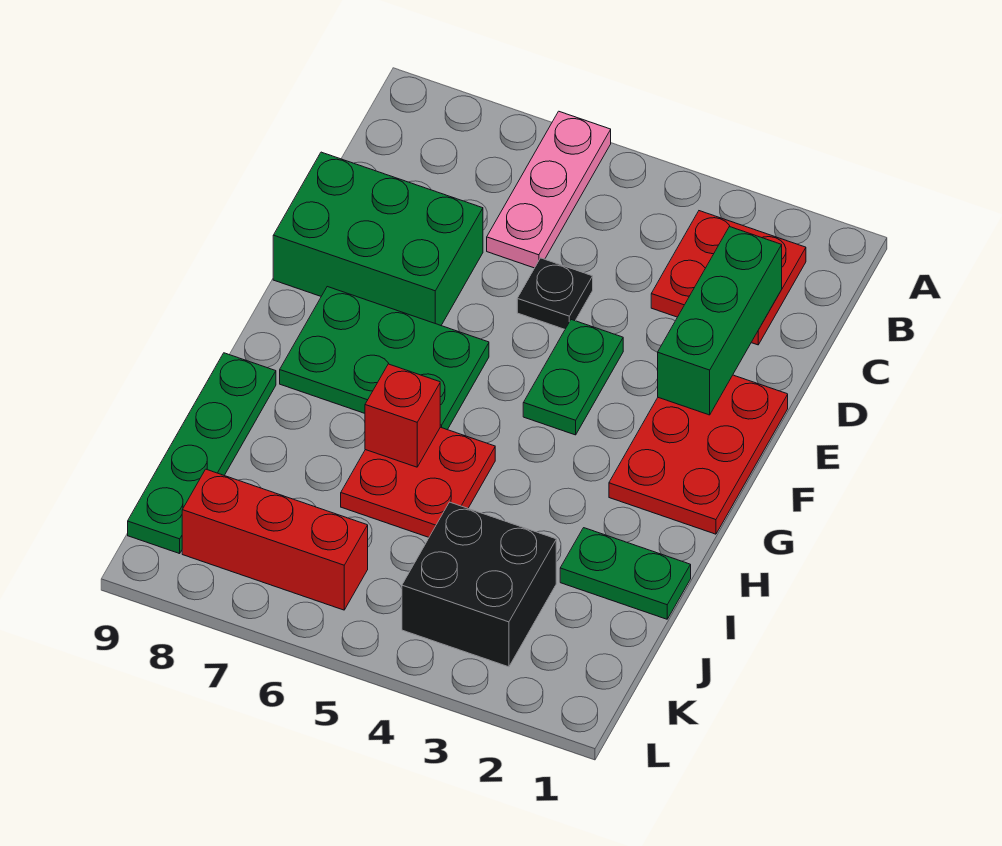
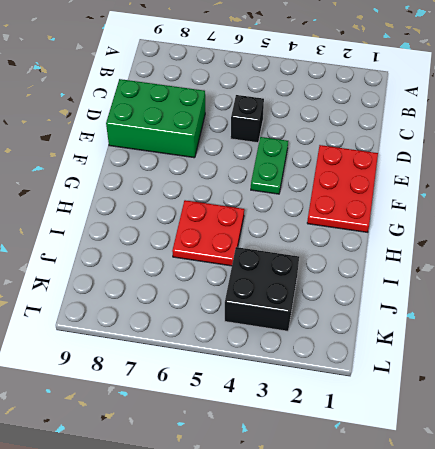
black 1x1 brick [231,95,264,143] -> black 1x1 plate [517,258,593,329]
none -> pink 1x3 plate [487,111,611,268]
none -> red 2x2 plate [651,211,806,345]
none -> green 2x3 plate [280,287,489,430]

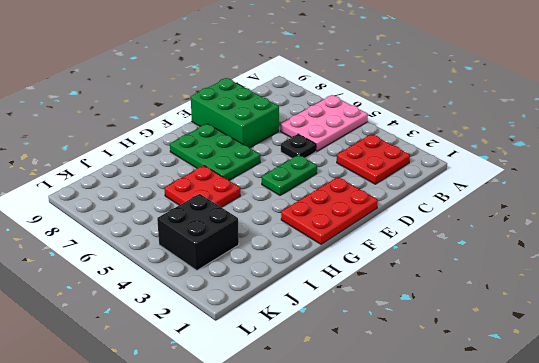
pink 2x3 plate [281,95,368,151] -> pink 1x3 plate [487,111,611,268]
none -> green 1x4 plate [128,353,276,554]
none -> green 1x2 plate [560,528,691,619]
none -> red 1x3 brick [182,469,368,610]

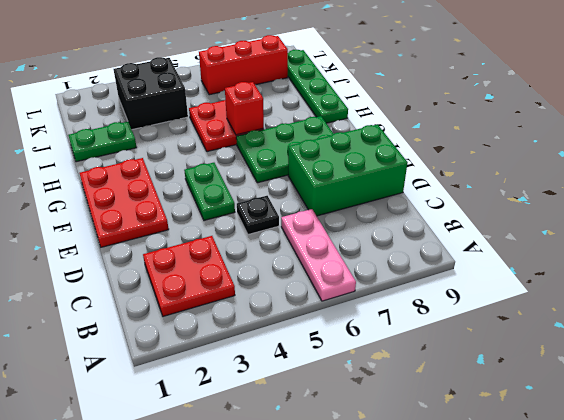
none -> green 1x3 brick [658,227,782,415]

